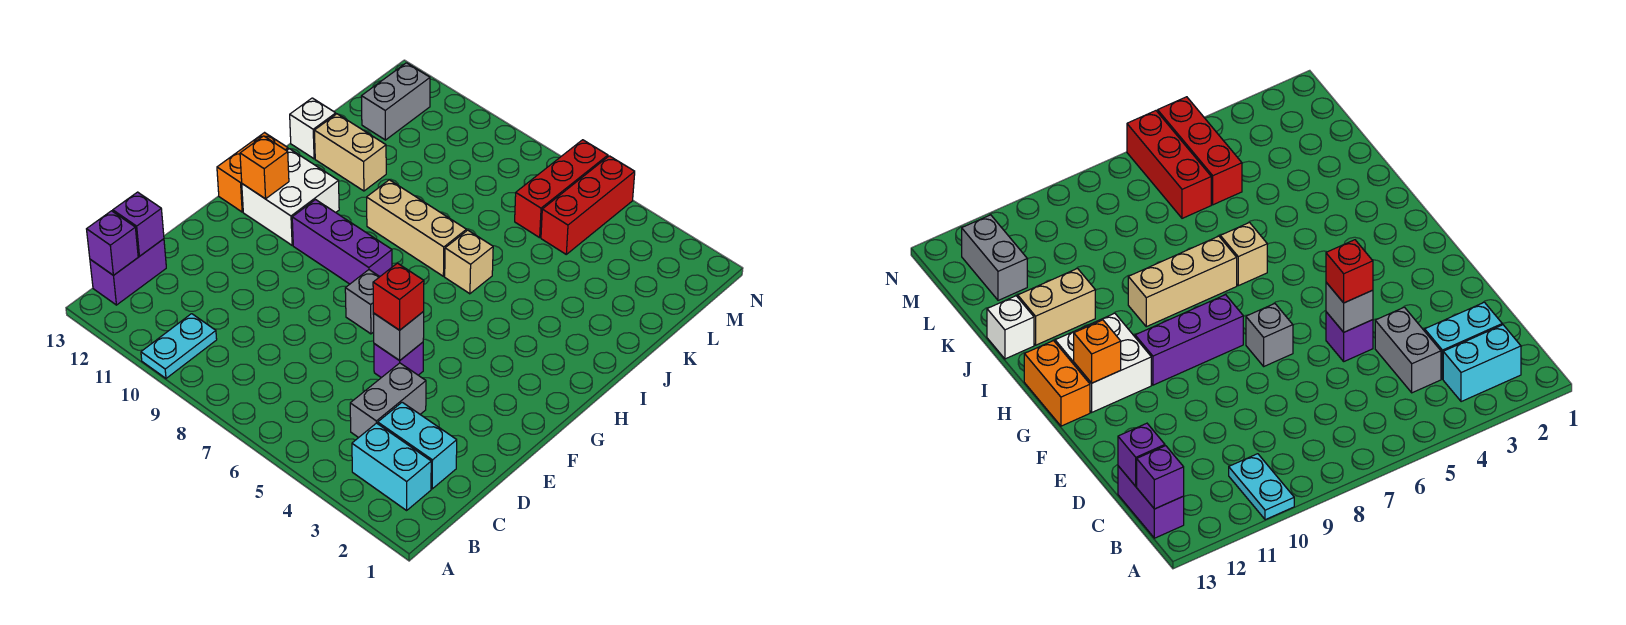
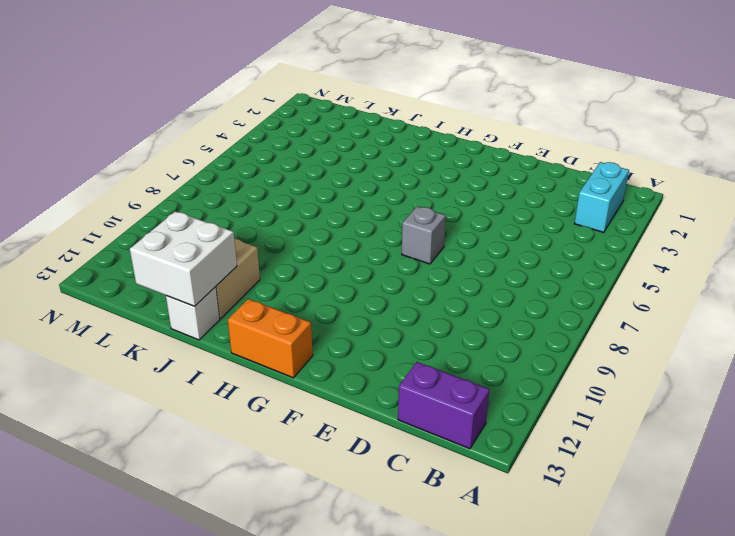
white 2x2 brick [130,211,237,306] -> white 2x2 brick moved to [242,149,339,245]
none -> cyan 1x2 plate [141,314,217,378]
none -> cyan 1x2 brick [378,402,457,489]
none -> grey 1x2 brick [350,363,426,438]

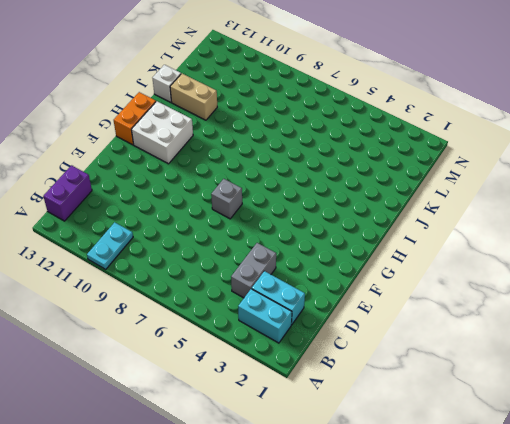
none -> purple 1x1 brick [374,342,423,378]
none -> purple 1x3 brick [292,200,392,284]
none -> tan 1x1 brick [445,230,493,294]

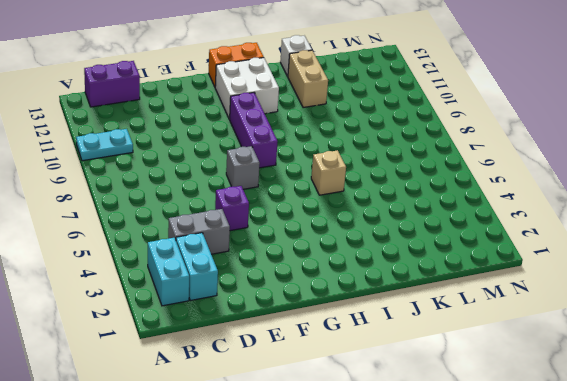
none -> tan 1x3 brick [367,180,466,276]
none -> red 1x3 brick [541,156,635,254]
none -> red 1x3 brick [515,140,608,238]

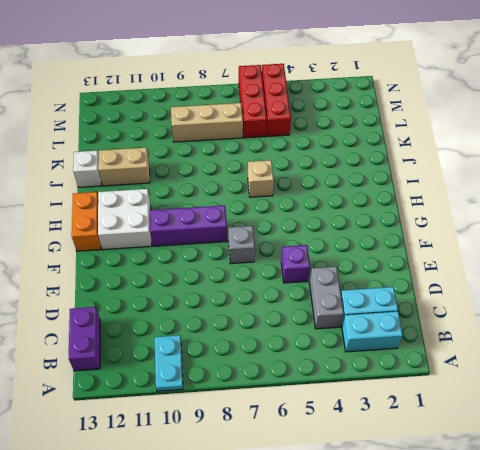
tan 1x3 brick [171,103,243,142] -> tan 1x3 brick moved to [367,180,466,276]
none -> grey 1x2 brick [361,63,430,140]
none -> purple 1x1 brick [87,211,138,275]
none -> purple 1x1 brick [113,192,164,256]

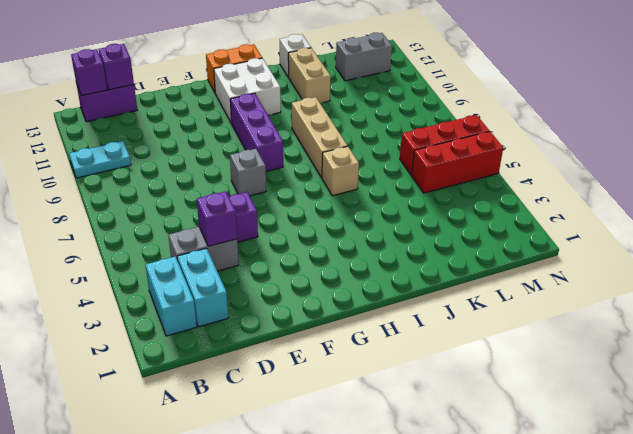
purple 1x1 brick [197,191,237,246] -> none
none -> grey 1x1 brick [373,312,424,361]
none -> orange 1x1 brick [240,136,289,199]
none -> red 1x1 brick [373,263,424,330]

